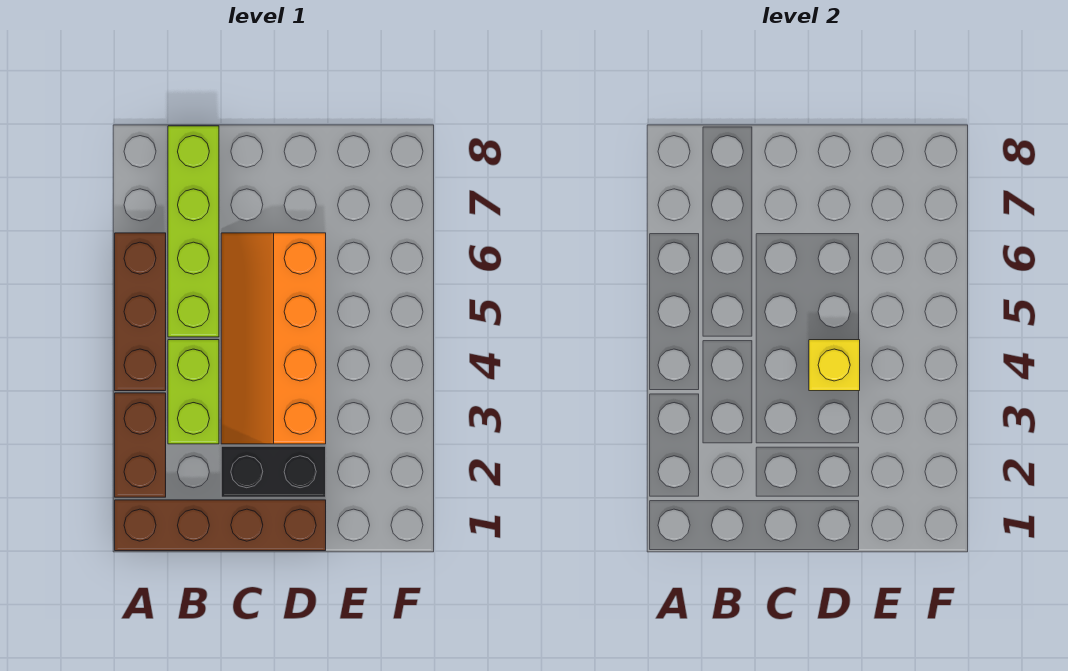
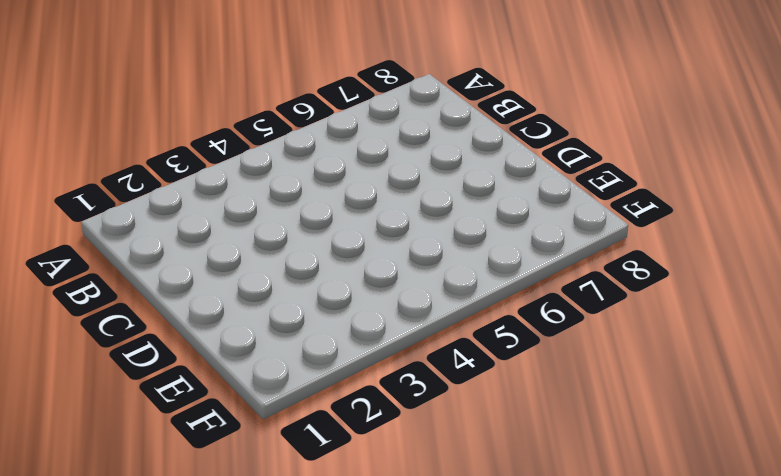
none -> brown 1x4 brick [115,500,326,551]
none -> brown 1x2 brick [115,393,166,497]

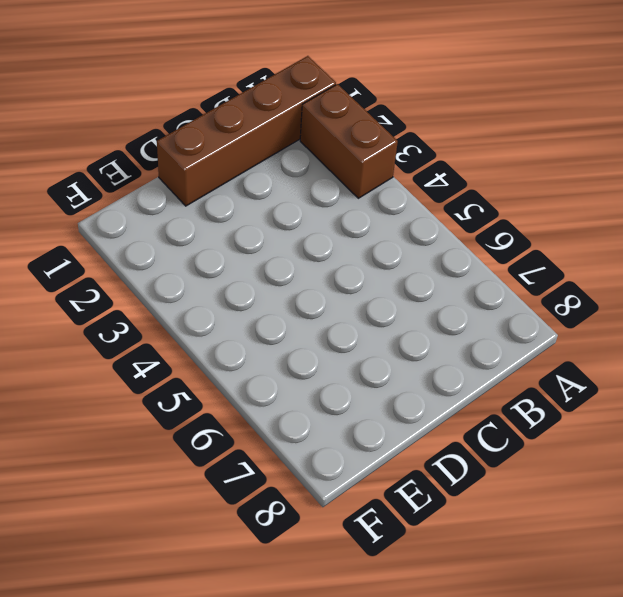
none -> brown 1x3 brick [115,233,166,391]
none -> lime 1x2 brick [168,340,219,444]

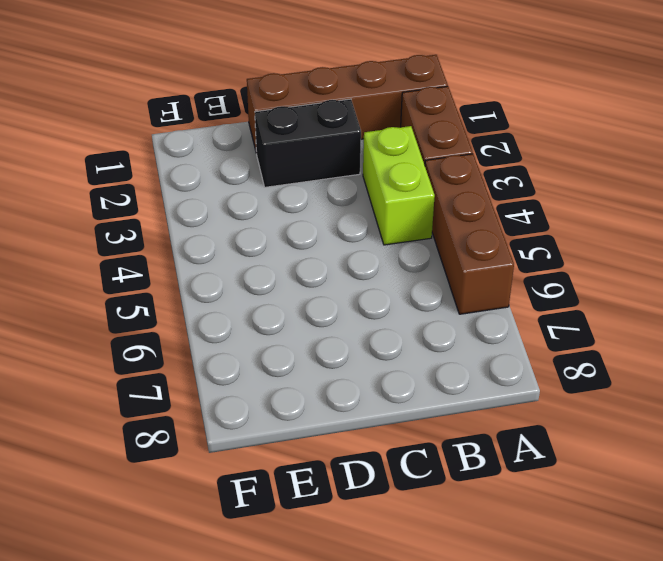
none -> lime 1x4 brick [168,126,219,337]
none -> orange 2x4 slope [221,233,326,444]

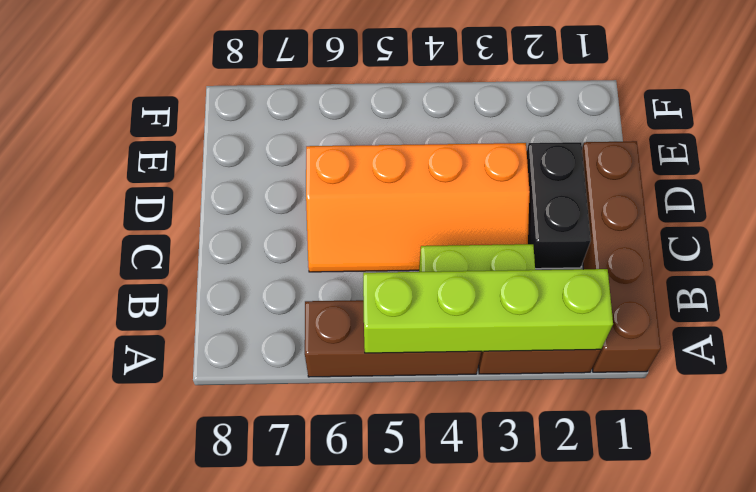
lime 1x4 brick [363,269,613,353] -> lime 1x4 brick moved to [168,126,219,337]
none -> yellow 1x1 brick [809,340,860,391]

